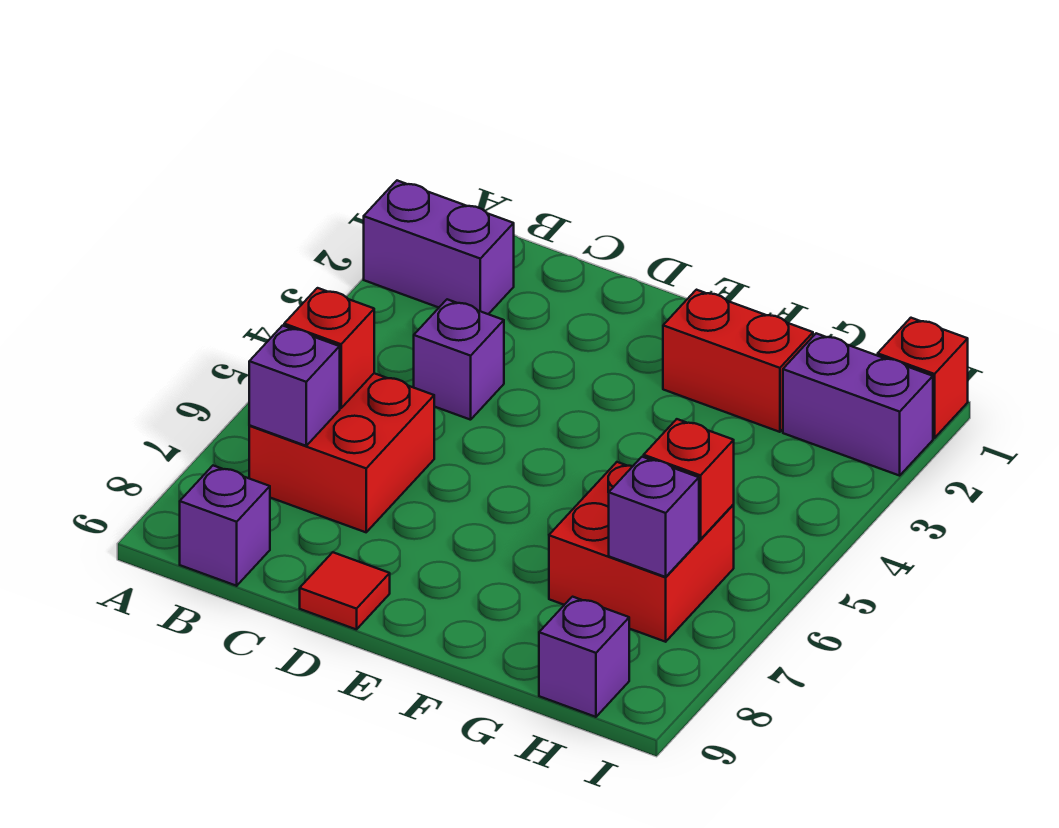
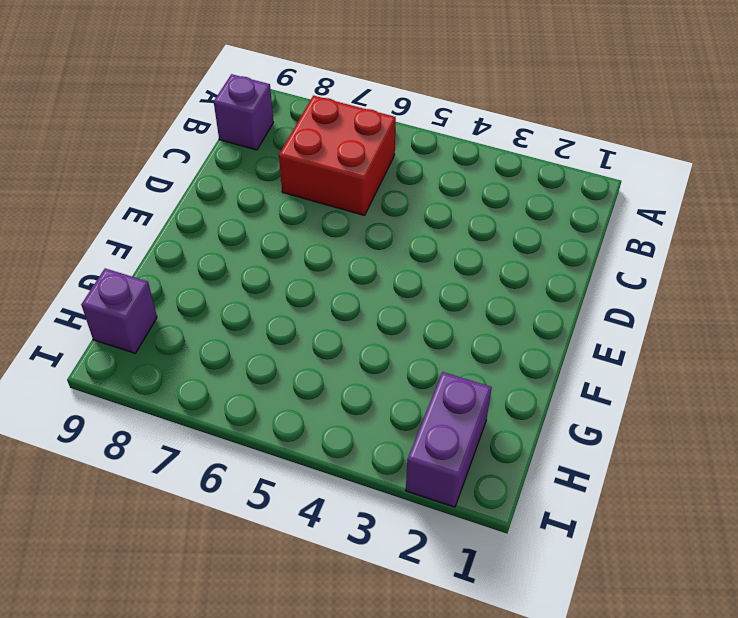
none -> purple 1x2 brick [364,181,514,314]
none -> purple 1x1 brick [414,299,504,420]
none -> red 1x1 tile [300,552,390,630]

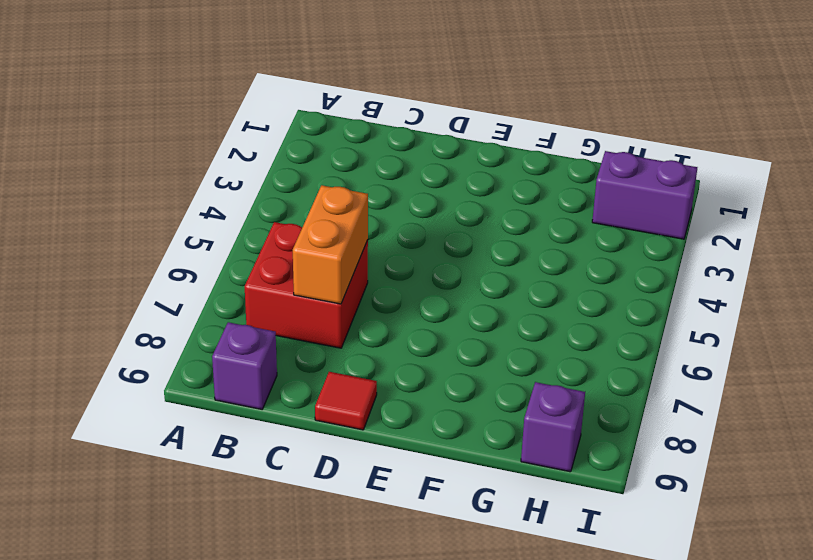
orange 1x2 brick [293,185,368,304] -> none
none -> purple 1x2 brick [364,181,514,314]
none -> purple 1x1 brick [414,299,504,420]
none -> red 1x2 brick [663,290,813,432]

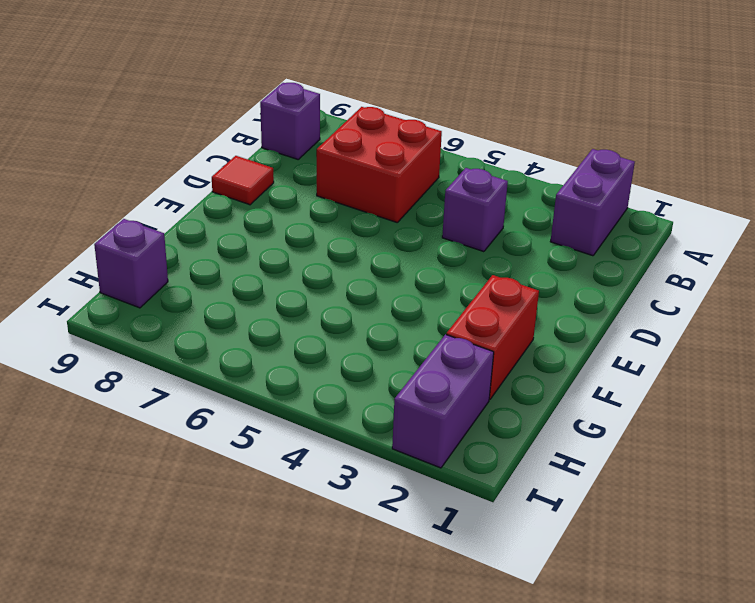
none -> red 2x2 brick [549,462,734,642]
none -> red 1x1 brick [878,318,968,438]
none -> red 1x1 brick [284,288,374,408]

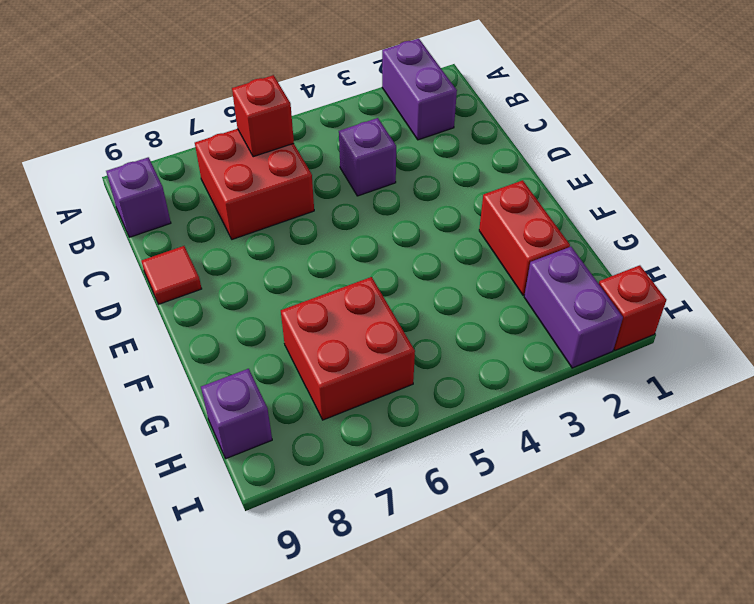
none -> purple 1x1 brick [249,326,340,446]
none -> red 1x1 brick [644,419,734,539]
none -> purple 1x1 brick [609,457,699,577]

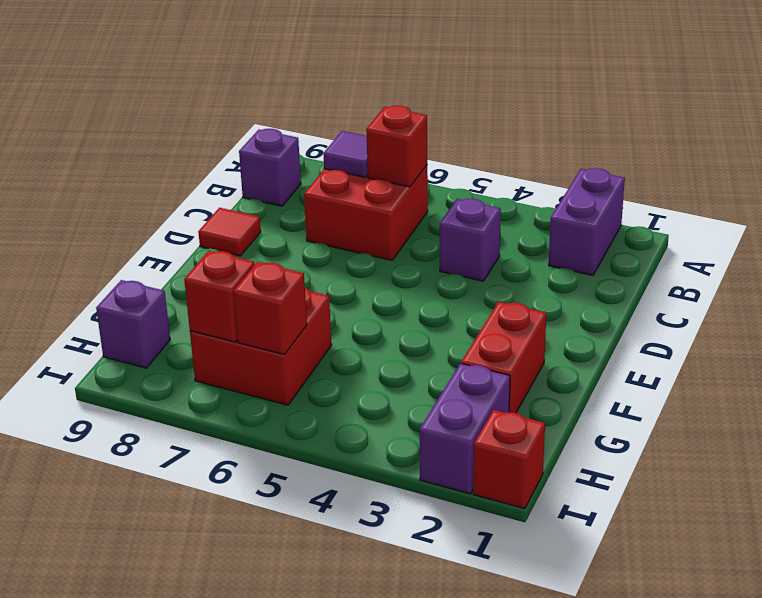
purple 1x1 tile [323,131,368,177] -> purple 1x1 brick [249,326,340,446]
red 1x1 brick [184,251,255,342] -> purple 1x1 brick [609,457,699,577]

